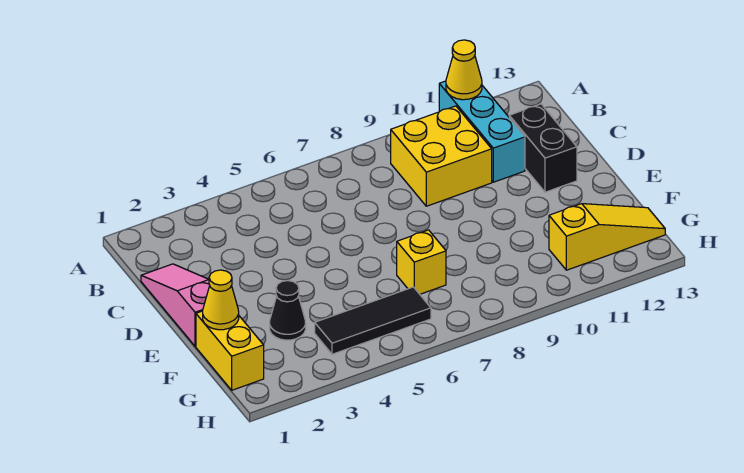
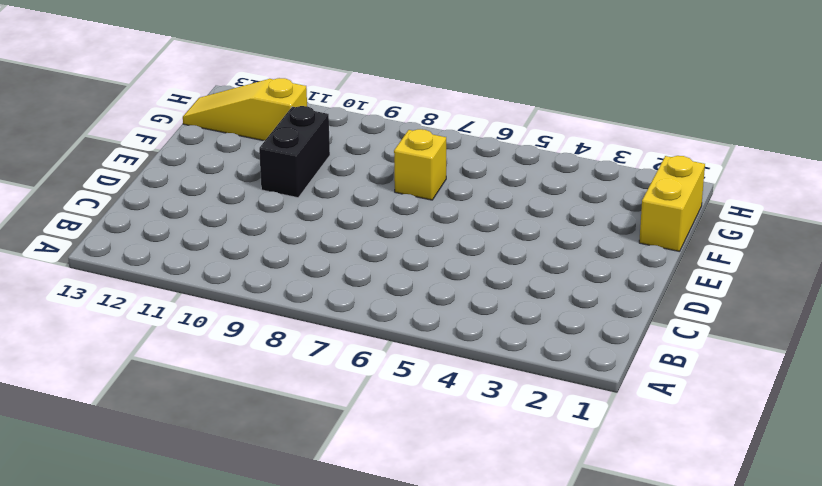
black 1x2 brick [259,106,330,198] -> black 1x2 brick moved to [509,104,577,192]
none -> cyan 1x3 brick [439,81,525,182]
none -> yellow 2x2 brick [390,106,492,206]

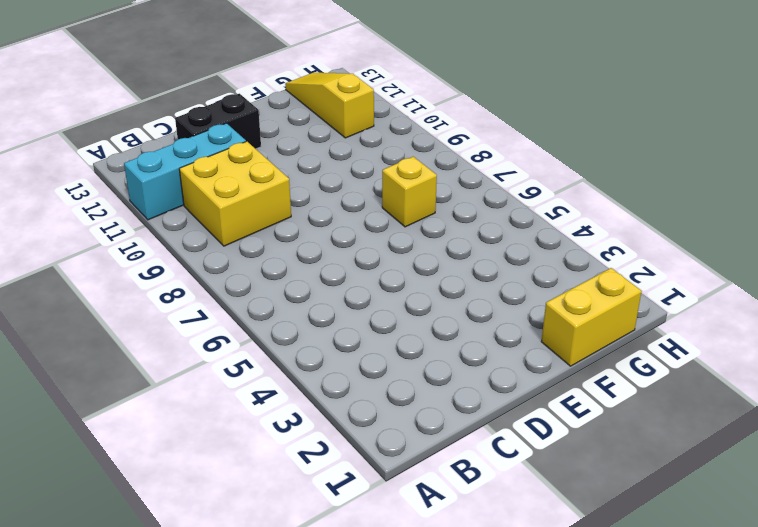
none -> pink 1x3 slope [141,264,210,346]
none -> black 1x1 cone [270,281,306,340]

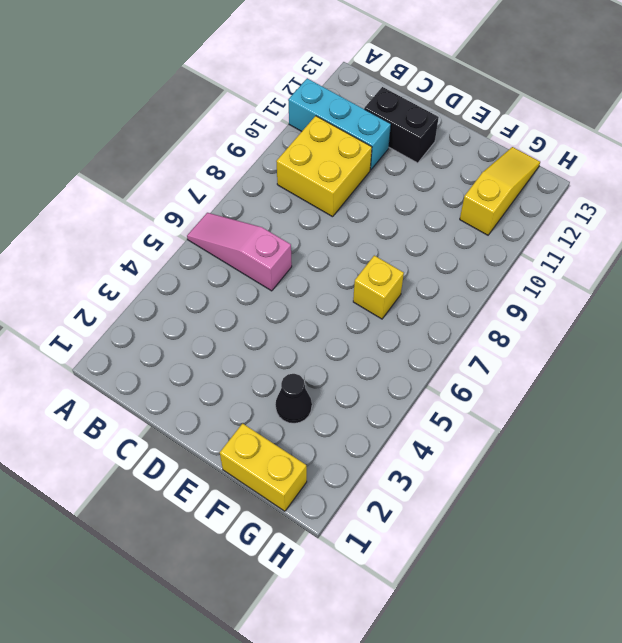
pink 1x3 slope [187,213,292,291] -> pink 1x3 slope moved to [141,264,210,346]
none -> black 1x3 tile [315,287,431,354]
none -> yellow 1x1 cone [446,40,482,100]

